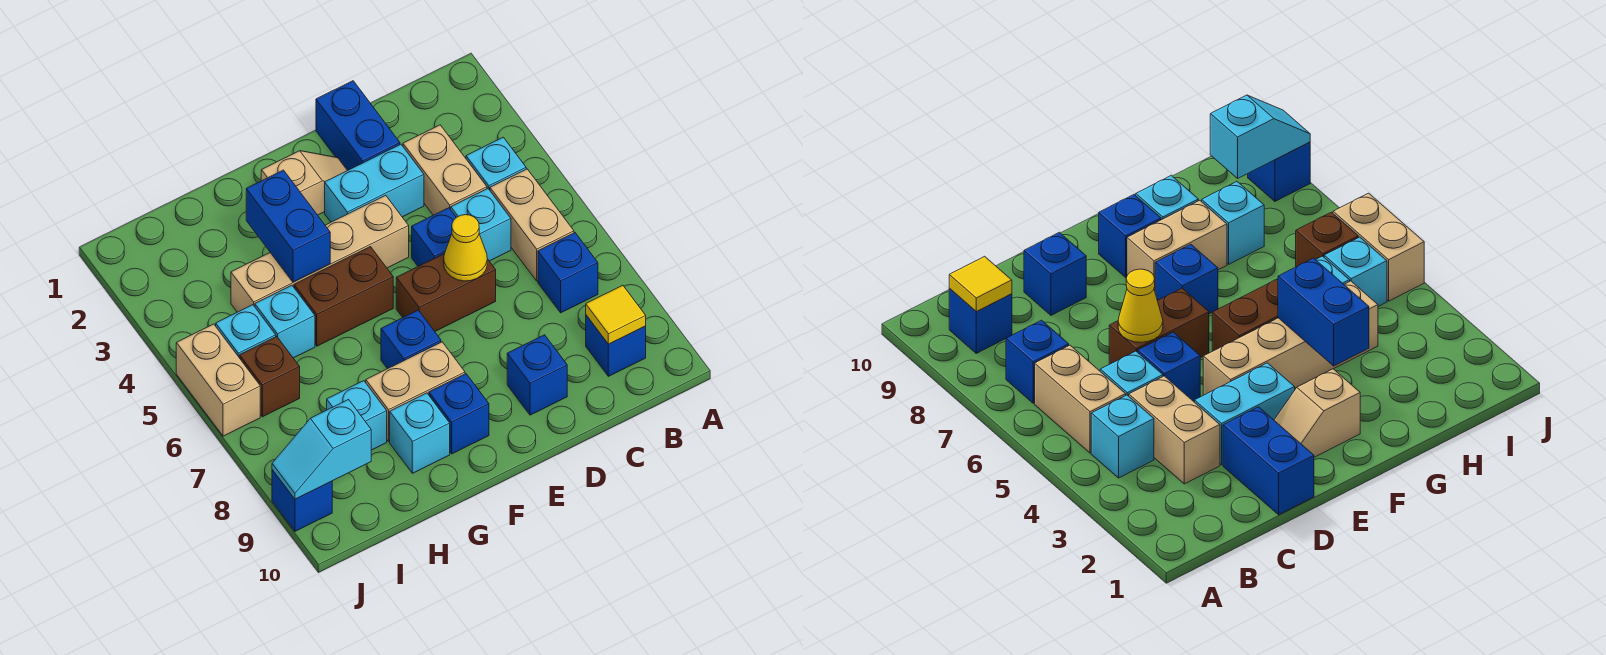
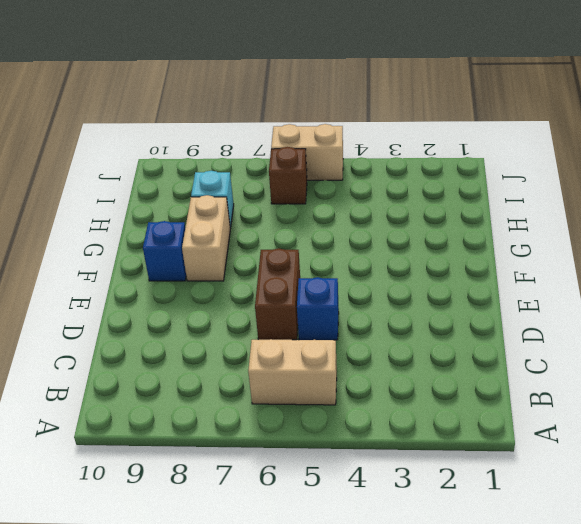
none -> cyan 1x1 brick [466,137,526,190]
none -> blue 1x1 brick [538,233,598,313]
none -> blue 1x1 brick [586,315,646,376]

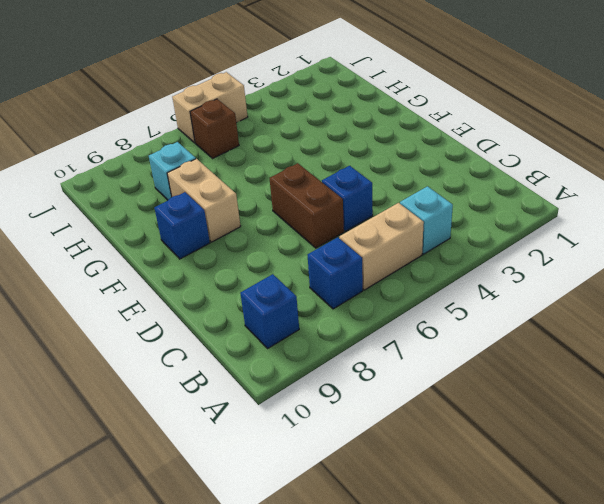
none -> tan 1x2 brick [403,125,487,215]
none -> cyan 1x1 brick [451,189,511,261]
none -> blue 1x2 brick [316,81,400,170]

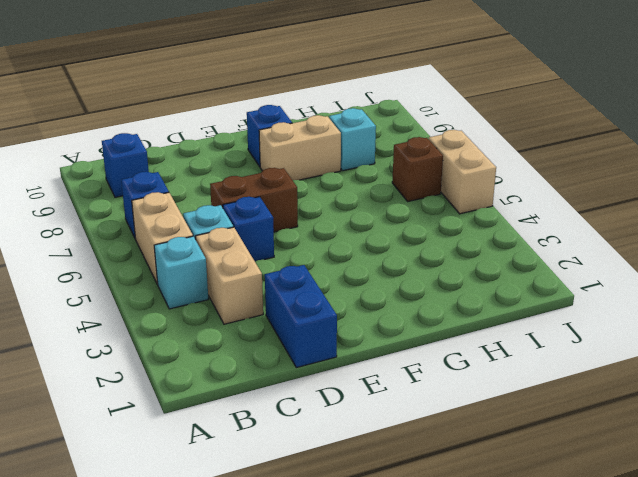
none -> cyan 1x2 brick [325,144,424,222]
none -> blue 1x1 brick [507,335,567,415]
none -> tan 1x2 slope [261,151,347,215]

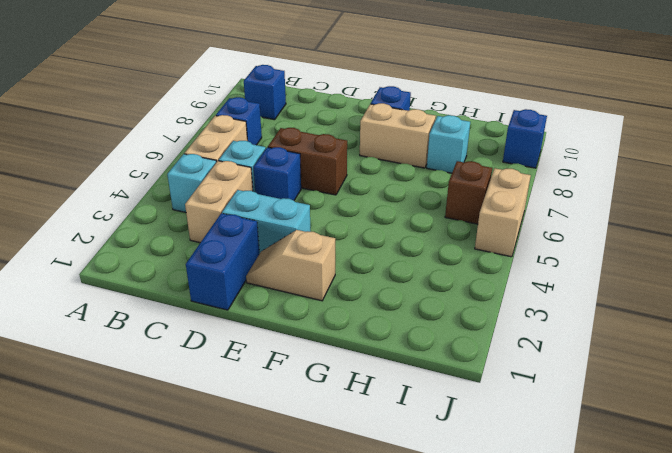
none -> blue 1x1 brick [507,335,567,415]
none -> tan 1x4 brick [231,195,409,312]
none -> brown 1x2 brick [294,247,393,346]

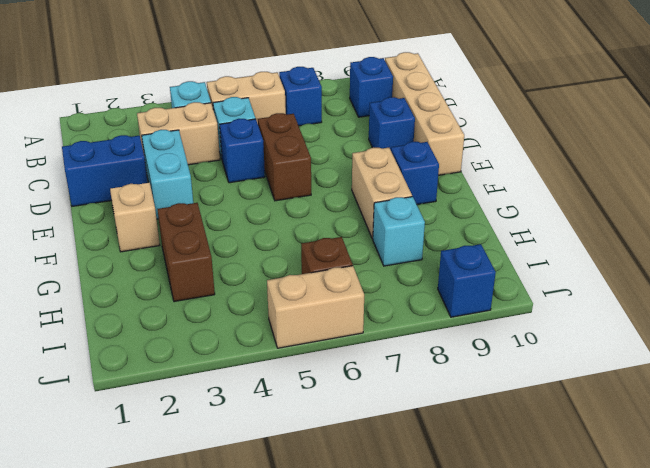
tan 1x4 brick [385,52,464,175] -> tan 1x4 brick moved to [231,195,409,312]
brown 1x2 brick [158,203,215,302] -> brown 1x2 brick moved to [294,247,393,346]
none -> blue 1x1 brick [381,310,441,369]
none -> cyan 1x1 brick [390,393,450,473]
none -> cyan 1x1 brick [255,285,315,358]

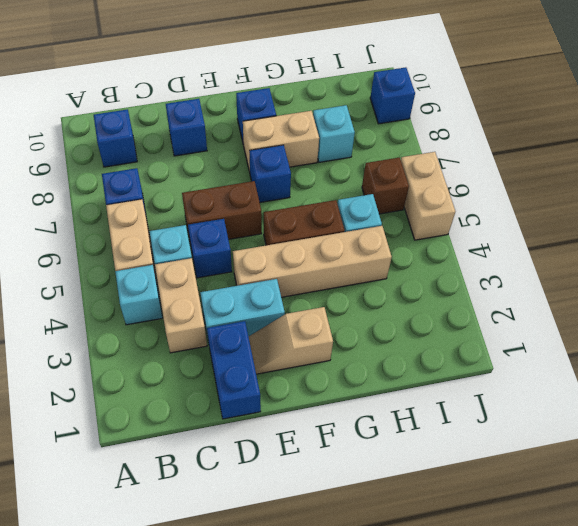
none -> cyan 1x1 brick [390,393,450,473]
none -> cyan 1x1 brick [216,305,276,358]
none -> yellow 1x1 tile [586,285,646,344]

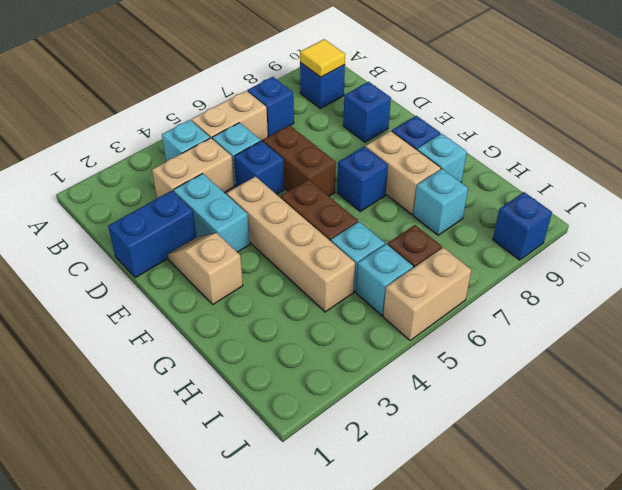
none -> yellow 1x1 cone [444,215,487,281]
none -> blue 1x2 brick [246,170,330,282]
none -> cyan 1x2 slope [272,400,371,499]

